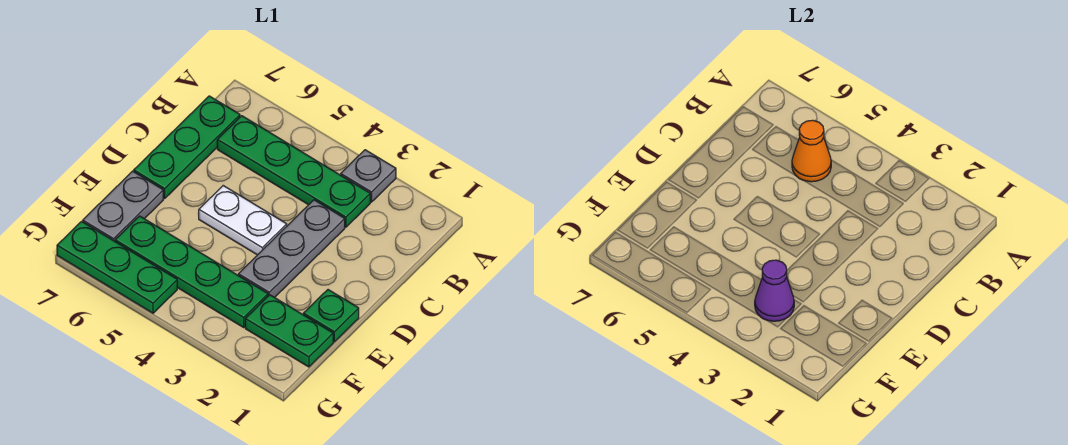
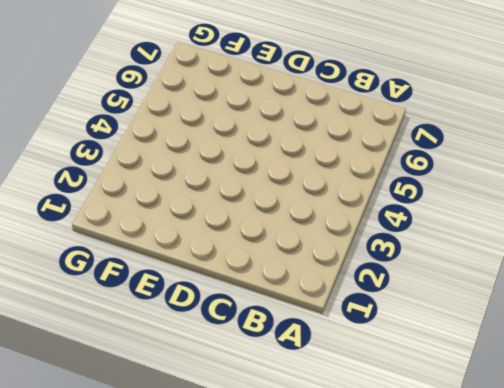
none -> grey 1x1 plate [341,150,396,202]
none -> green 1x4 plate [217,116,370,227]
none -> green 1x3 plate [134,96,240,199]

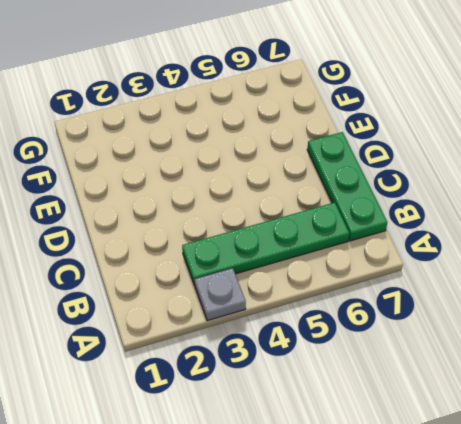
none -> grey 1x3 plate [238,200,345,298]
none -> white 1x2 plate [199,186,287,255]
none -> green 1x1 plate [303,290,359,342]

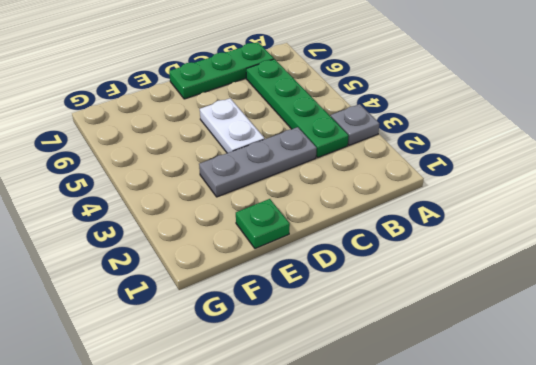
none -> grey 1x2 plate [83,171,163,241]
none -> green 1x2 plate [245,295,333,367]
none -> green 1x4 plate [115,216,268,327]

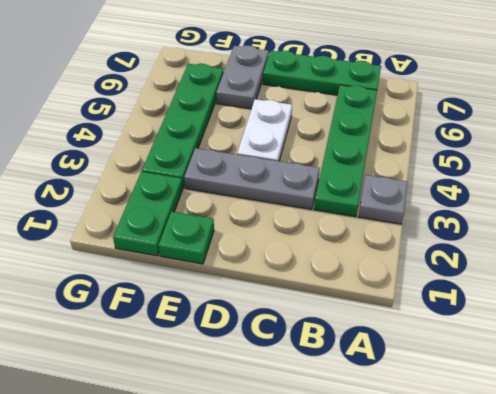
grey 1x2 plate [216,46,269,109] -> grey 1x2 plate turned to [83,171,163,241]
none -> green 1x3 plate [57,222,177,313]
none -> orange 1x1 cone [792,120,831,182]
none -> purple 1x1 cone [755,260,794,321]

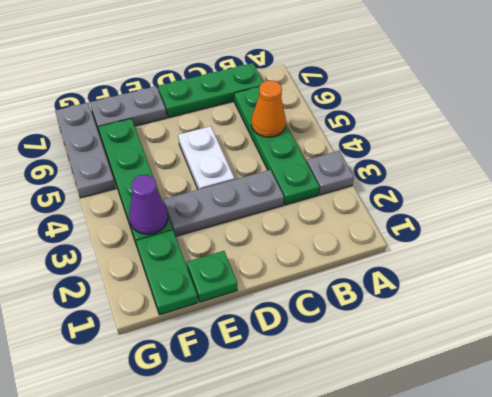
grey 1x3 plate [55,103,115,198] -> green 1x3 plate [57,222,177,313]

